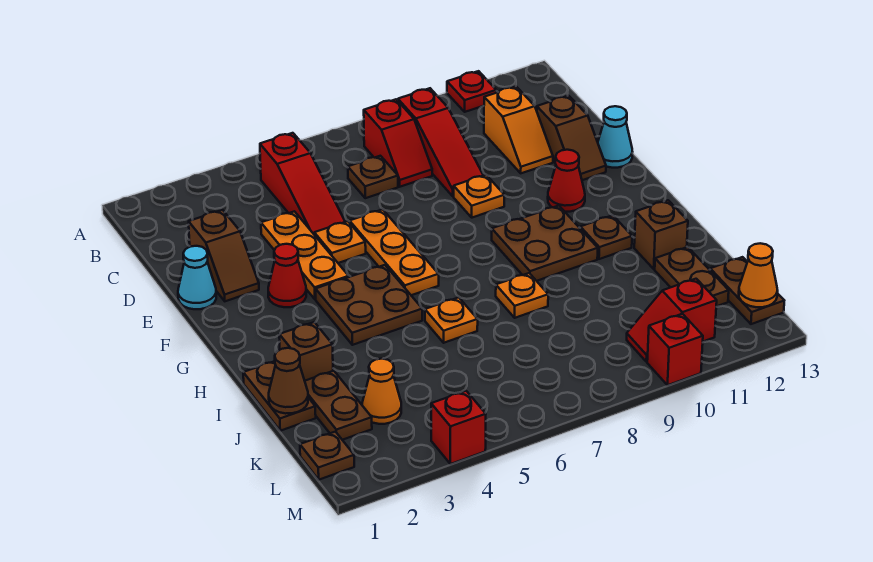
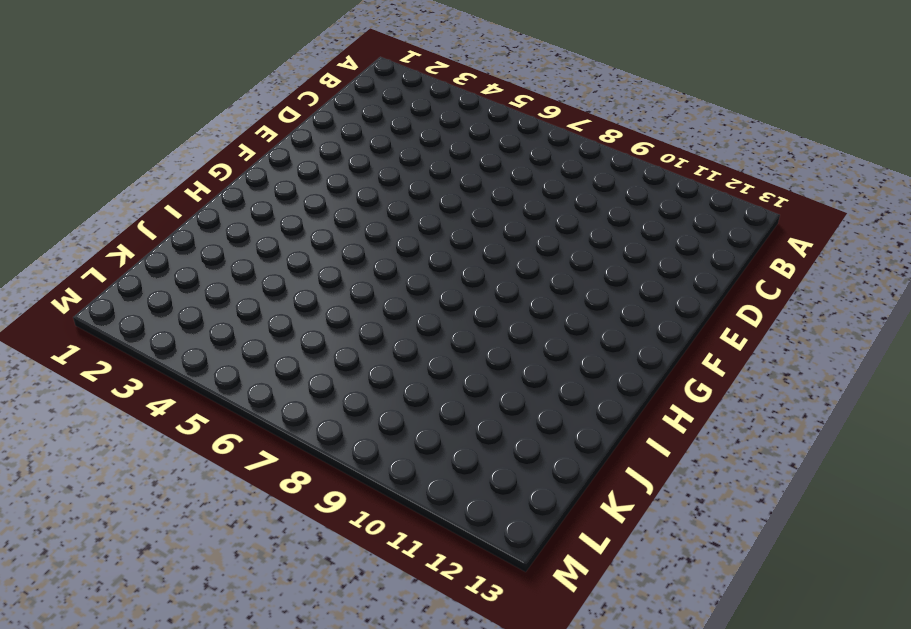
none -> red 1x1 plate [447,71,496,112]
none -> red 1x3 slope [260,133,345,234]
none -> red 1x2 slope [364,99,432,187]
none -> red 1x3 slope [398,88,483,196]

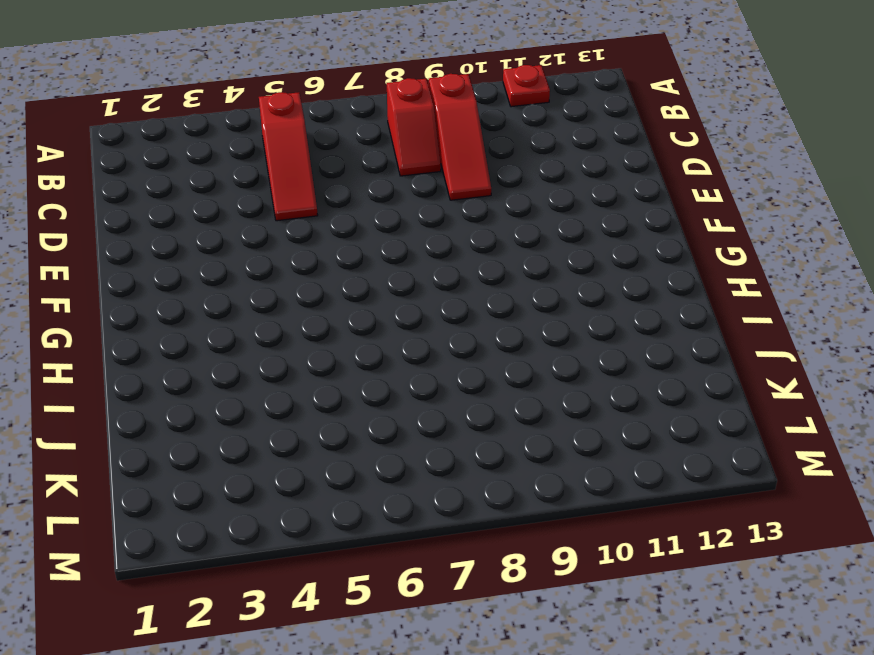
none -> brown 1x1 plate [348,156,398,198]
none -> orange 1x2 slope [484,87,553,173]
none -> brown 1x2 slope [189,210,259,301]
none -> orange 1x3 plate [261,211,349,299]

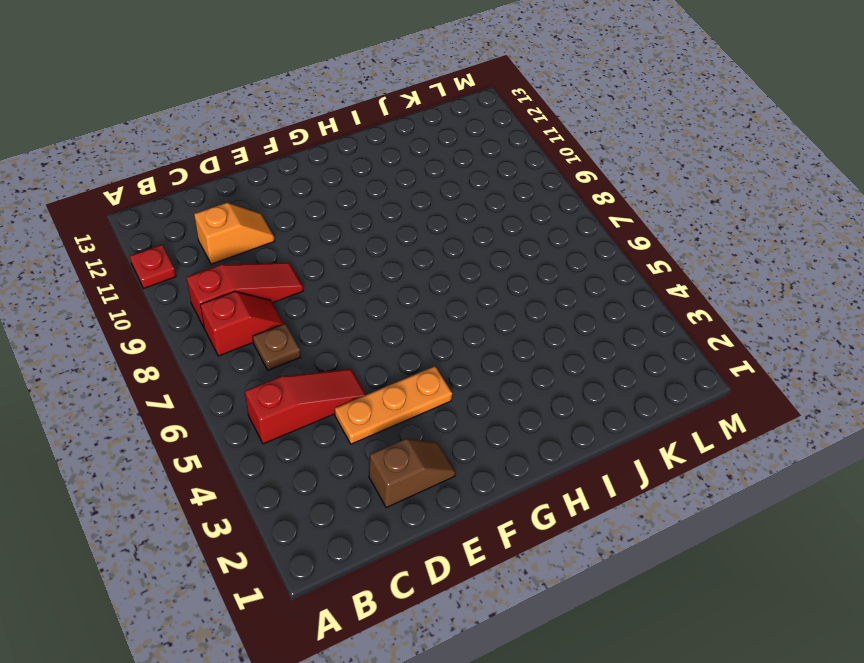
none -> brown 1x2 slope [537,96,606,180]
none -> cyan 1x1 cone [178,246,216,309]
none -> orange 1x1 plate [314,221,366,263]
none -> orange 1x3 plate [350,209,439,295]

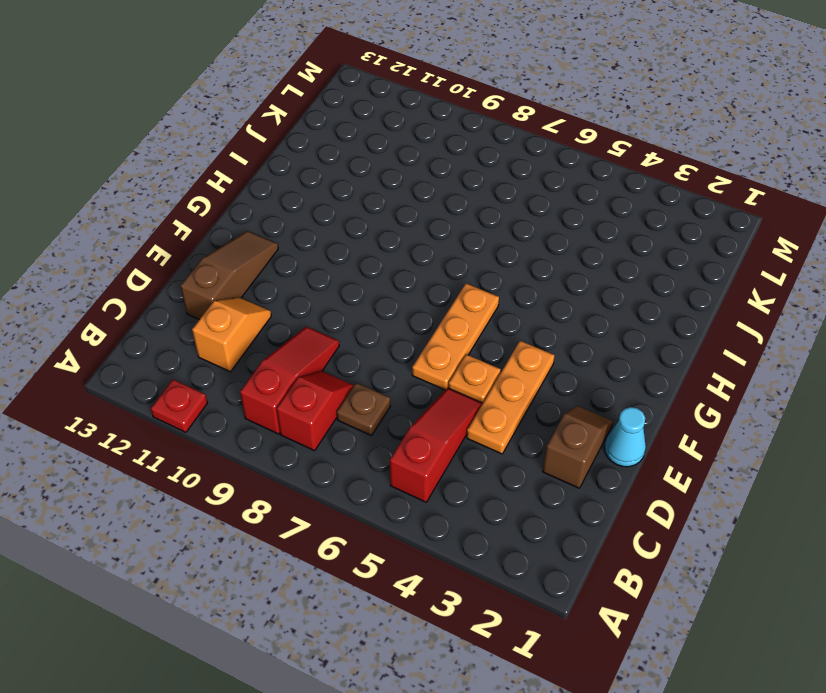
brown 1x3 slope [181,231,278,319] -> brown 1x2 slope [537,96,606,180]
none -> orange 1x1 plate [454,175,504,218]
none -> cyan 1x1 cone [598,106,632,168]
none -> red 1x1 cone [268,244,306,307]
none -> red 1x1 cone [548,150,585,212]

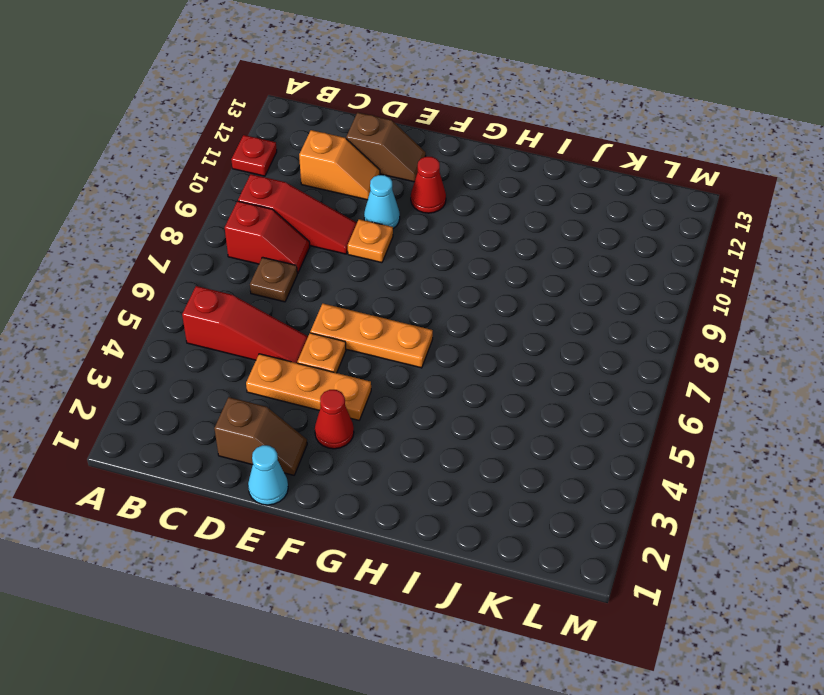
cyan 1x1 cone [364,175,400,228] -> cyan 1x1 cone moved to [598,106,632,168]
none -> brown 2x2 plate [316,265,422,345]
none -> brown 2x2 plate [492,206,598,281]
none -> brown 1x1 plate [580,215,632,259]
none -> brown 1x2 plate [243,361,316,431]

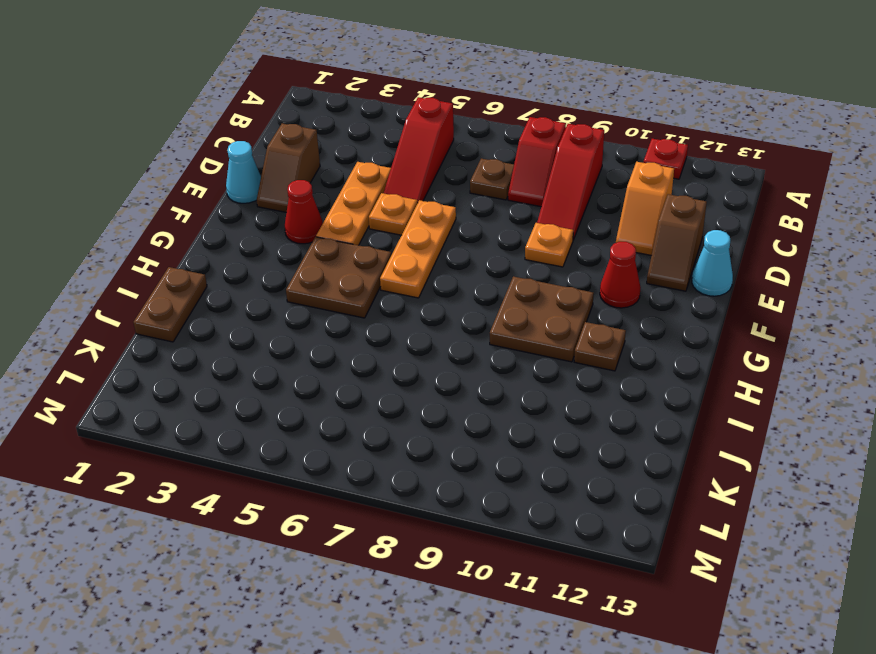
none -> brown 1x1 brick [279,322,333,381]
none -> orange 1x1 plate [425,297,478,343]
none -> orange 1x1 plate [496,273,548,318]
none -> brown 1x1 brick [634,200,688,269]

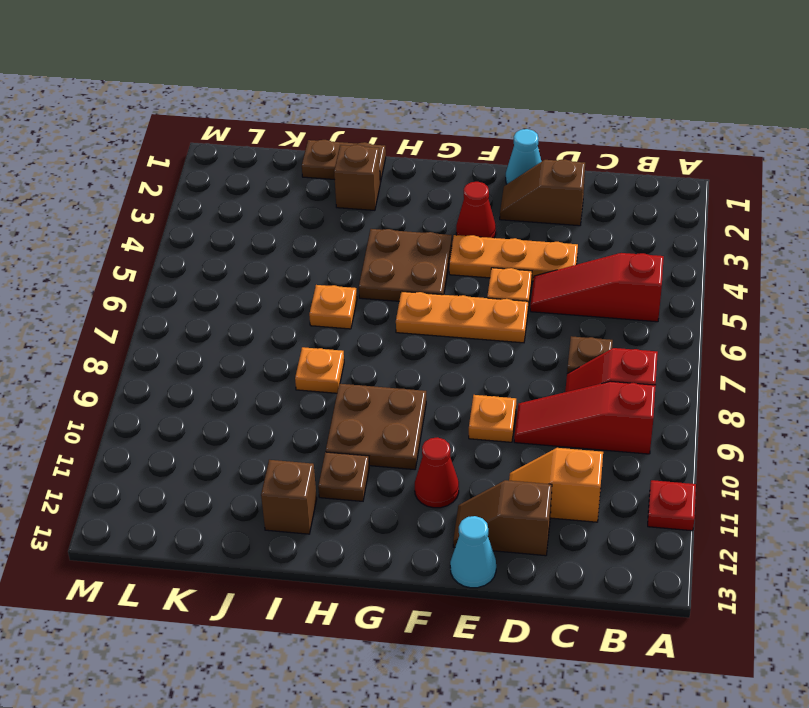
none -> brown 1x2 plate [305,371,372,440]
none -> brown 1x2 plate [655,247,729,306]
none -> orange 1x1 cone [362,359,401,424]
none -> brown 1x2 plate [710,257,784,324]

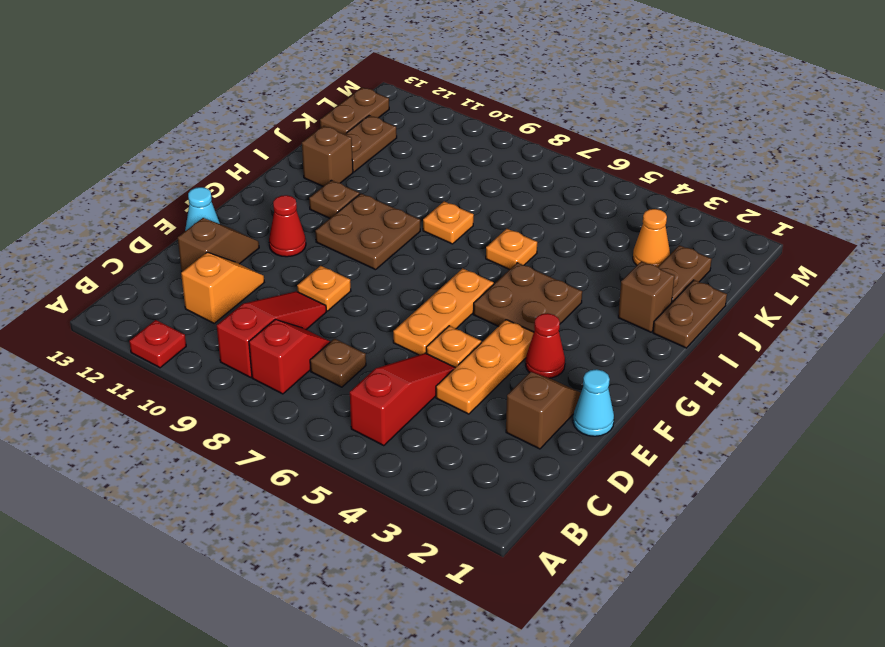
none -> brown 1x1 plate [300,432,354,480]
none -> red 1x2 slope [627,279,717,362]
none -> red 1x1 brick [431,391,486,464]
none -> red 1x1 brick [647,314,703,385]

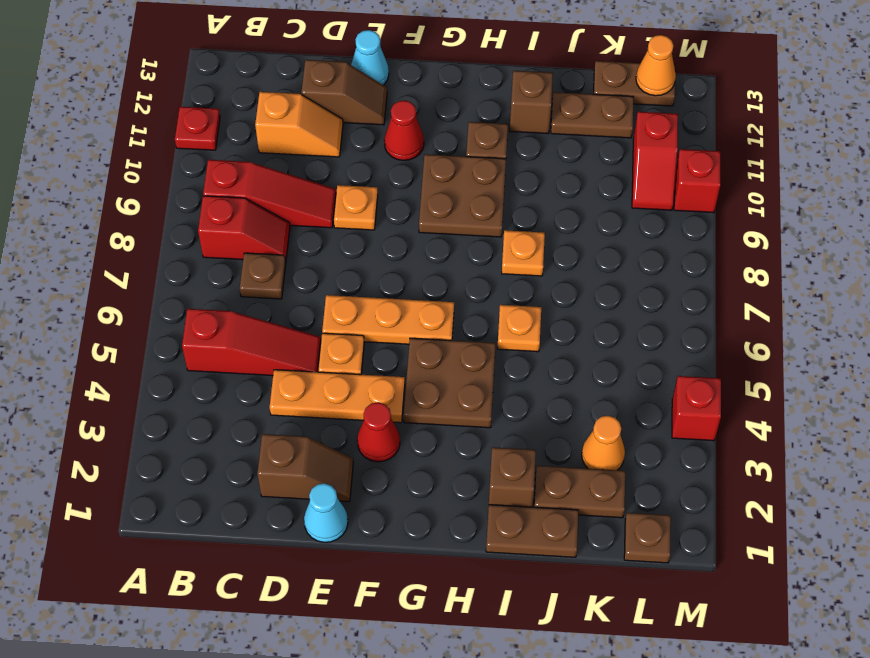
none -> brown 1x1 cone [269,348,308,414]

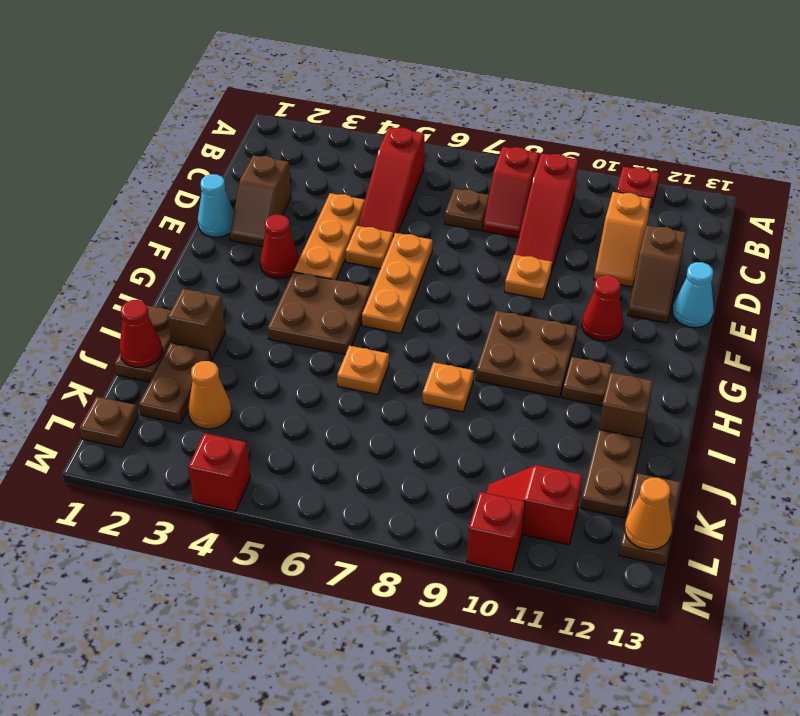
red 1x1 cone [120,300,162,368] -> brown 1x1 cone [269,348,308,414]

